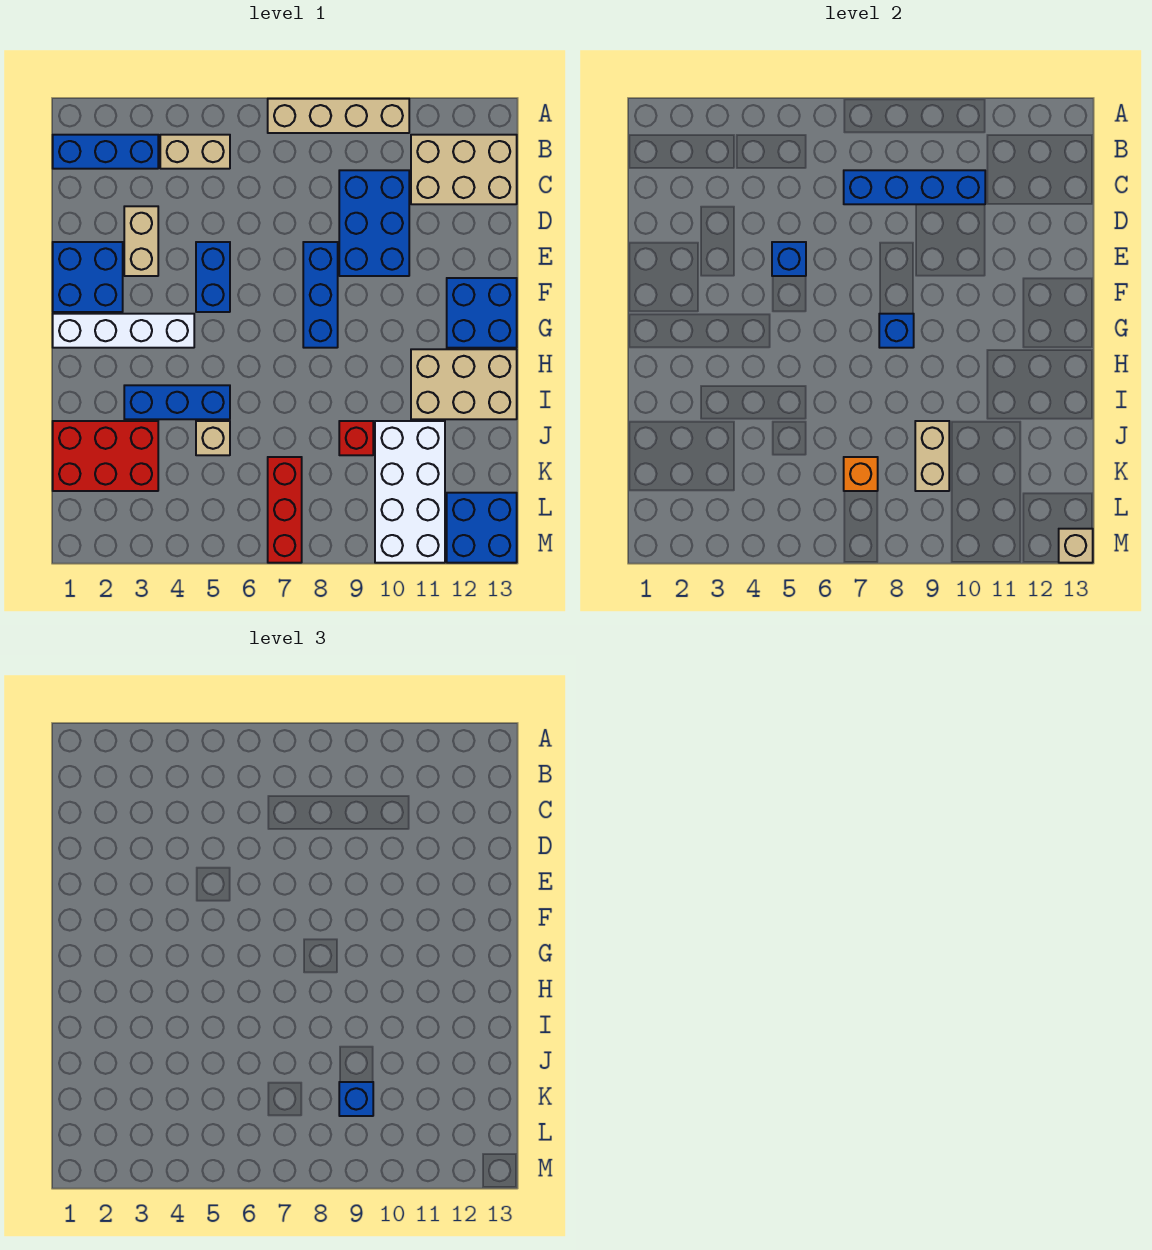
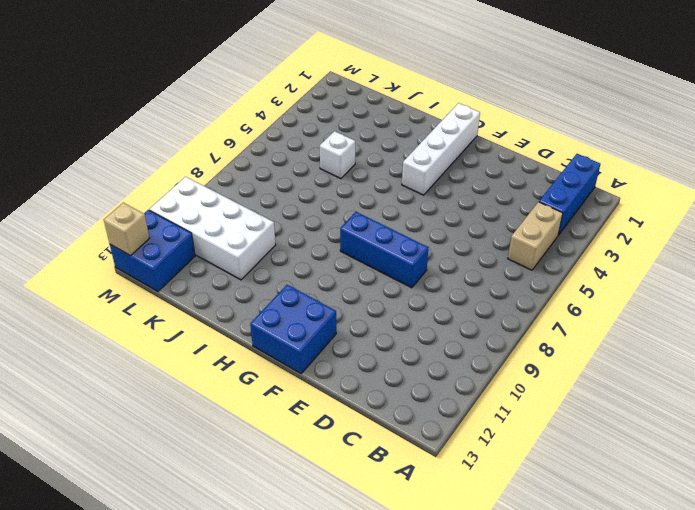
white 1x1 brick [320,131,355,179] -> tan 1x1 brick [196,421,230,455]
none -> tan 1x4 brick [268,99,409,133]
none -> tan 2x3 brick [411,135,517,204]
none -> blue 2x3 brick [339,170,409,276]

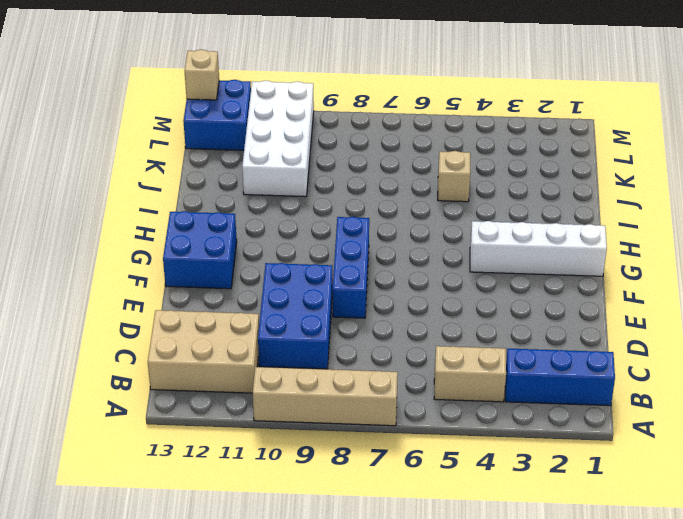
none -> tan 1x2 brick [124,206,158,276]
none -> blue 2x2 brick [53,242,123,312]
none -> blue 1x2 brick [196,242,230,312]

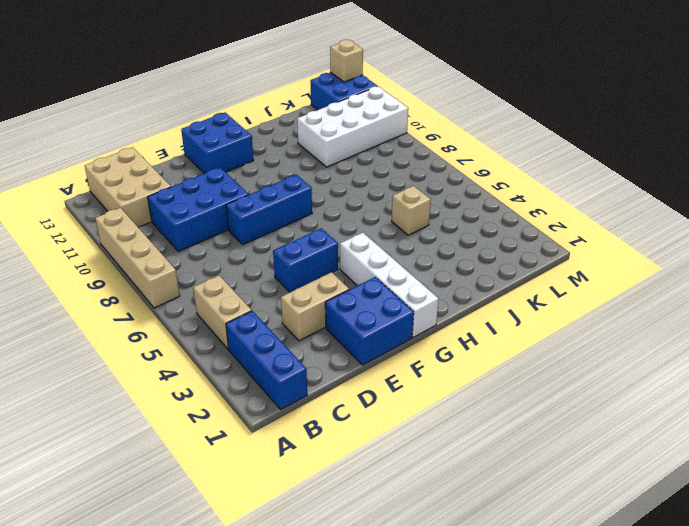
none -> tan 2x3 brick [411,349,517,419]
none -> blue 1x3 brick [124,385,230,419]
none -> red 2x3 brick [53,421,158,491]

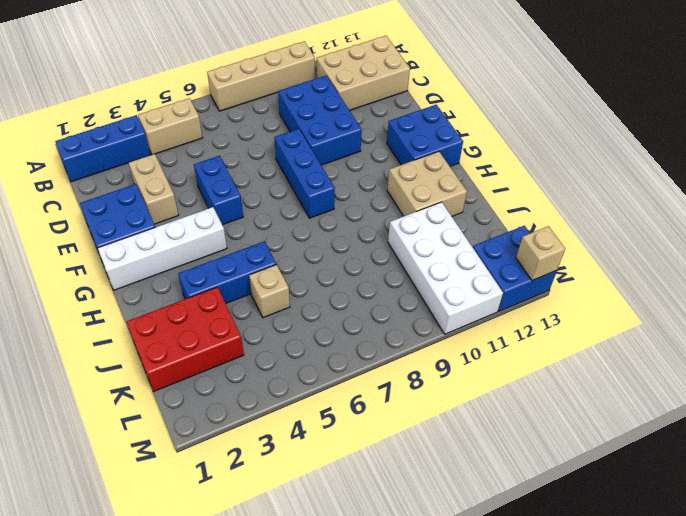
tan 2x2 brick [387,151,467,216] -> tan 2x3 brick [411,349,517,419]
none -> red 1x1 brick [339,421,373,455]
none -> red 1x3 brick [268,457,302,563]
none -> blue 1x4 brick [844,170,985,204]

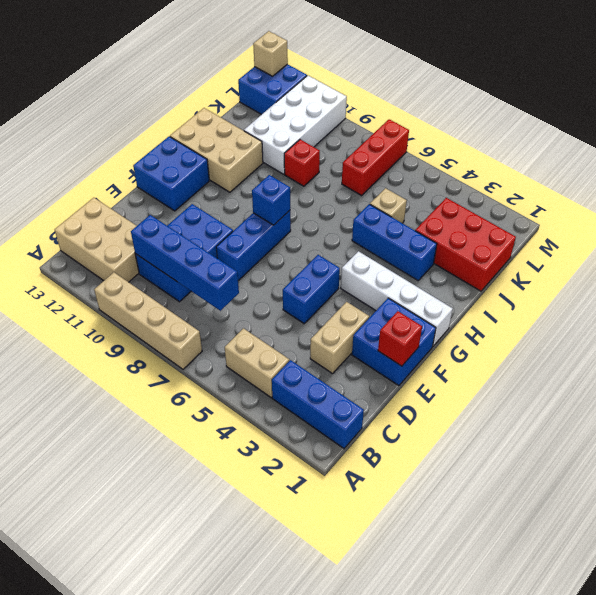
red 1x1 brick [378,311,422,366] -> none
none -> blue 1x1 brick [772,242,806,276]
none -> tan 1x2 brick [915,421,949,491]
none -> orange 1x1 brick [844,457,878,491]

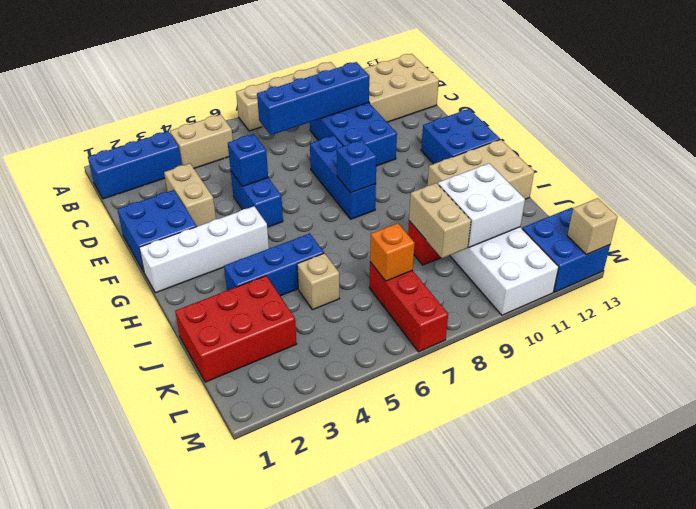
white 2x2 brick [438,163,525,247] -> none
none -> blue 1x1 brick [339,1082,373,1116]

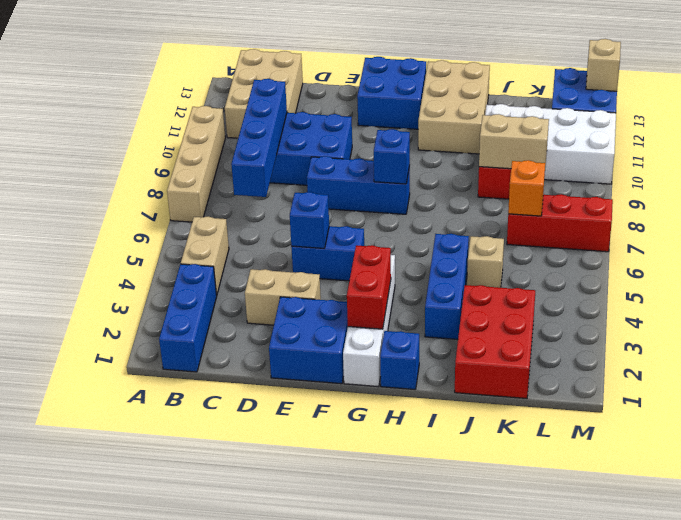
red 1x2 brick [347,245,391,329] -> none
blue 1x1 brick [380,331,419,389] -> blue 1x1 brick moved to [339,1082,373,1116]

